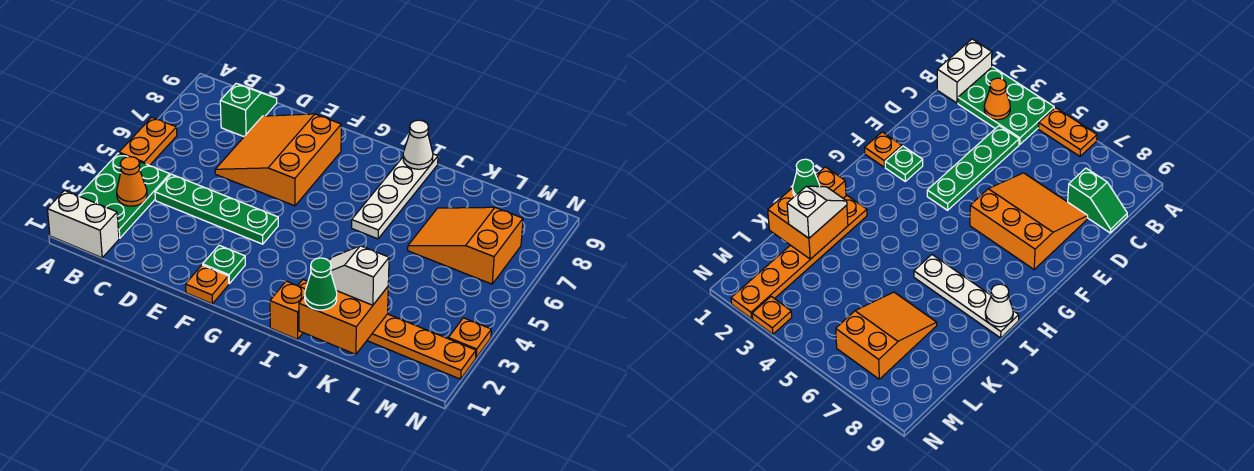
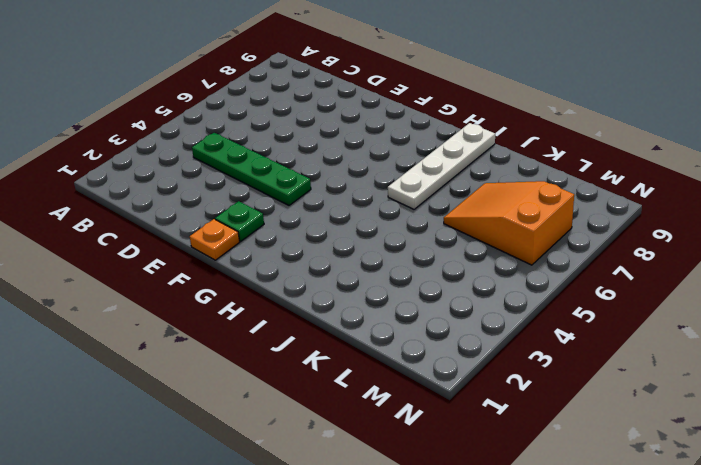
none -> white 1x2 brick [47,190,119,258]
none -> green 2x3 plate [79,153,170,238]
none -> orange 1x2 plate [119,117,177,166]

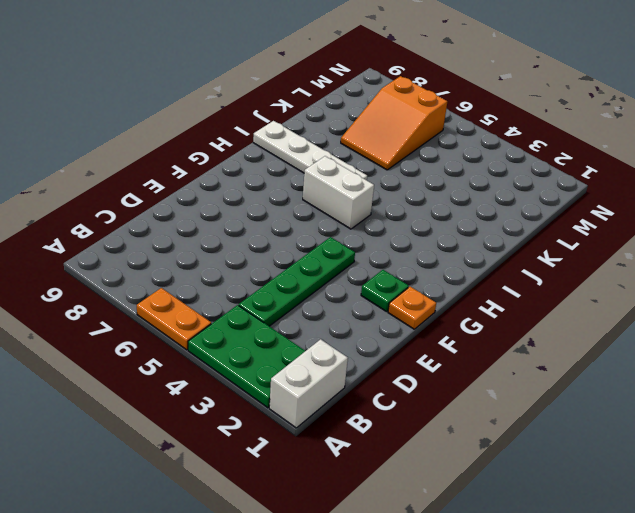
white 1x2 brick [303,156,374,229] -> none
none -> green 1x2 slope [220,83,277,137]
none -> orange 3x3 slope [215,114,341,206]
none -> orange 1x1 brick [270,281,306,339]

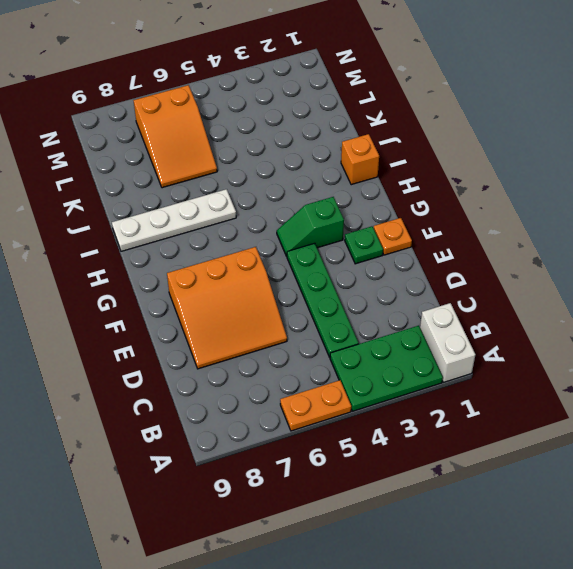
green 1x2 slope [277,197,344,256] -> green 1x2 slope moved to [220,83,277,137]
none -> orange 1x6 plate [298,280,476,379]
none -> orange 1x1 plate [448,318,491,358]
none -> orange 1x1 cone [117,157,147,206]

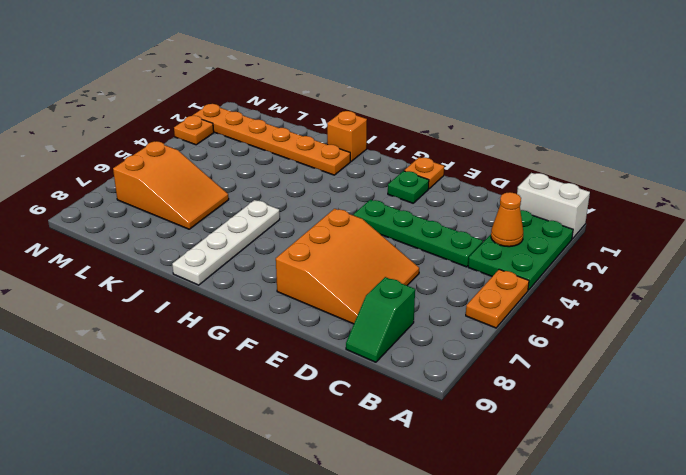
none -> white 1x1 cone [403,120,433,169]
none -> orange 2x2 brick [299,287,388,354]
none -> green 1x1 cone [305,258,337,310]

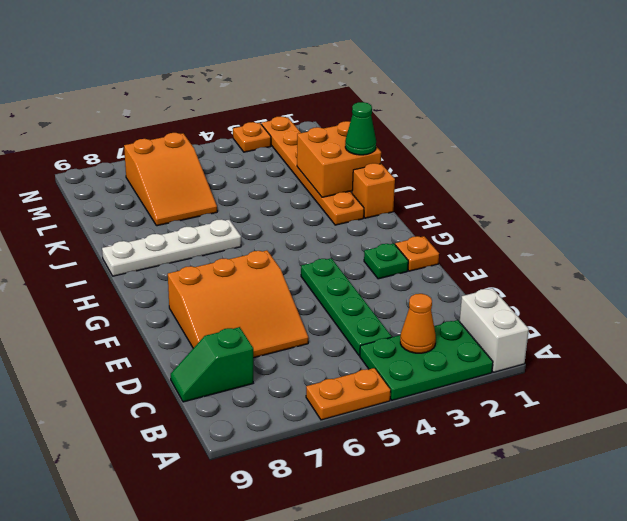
none -> white 1x1 cone [403,120,433,169]
none -> white 1x2 slope [329,246,389,305]

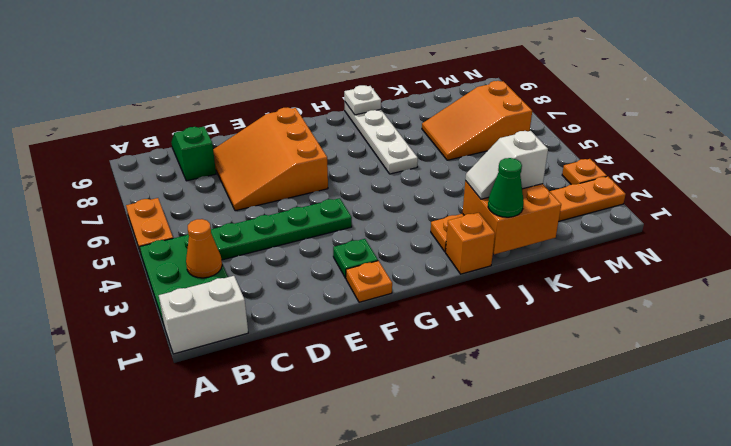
white 1x1 plate [344,85,381,115] -> white 1x1 cone [403,120,433,169]

